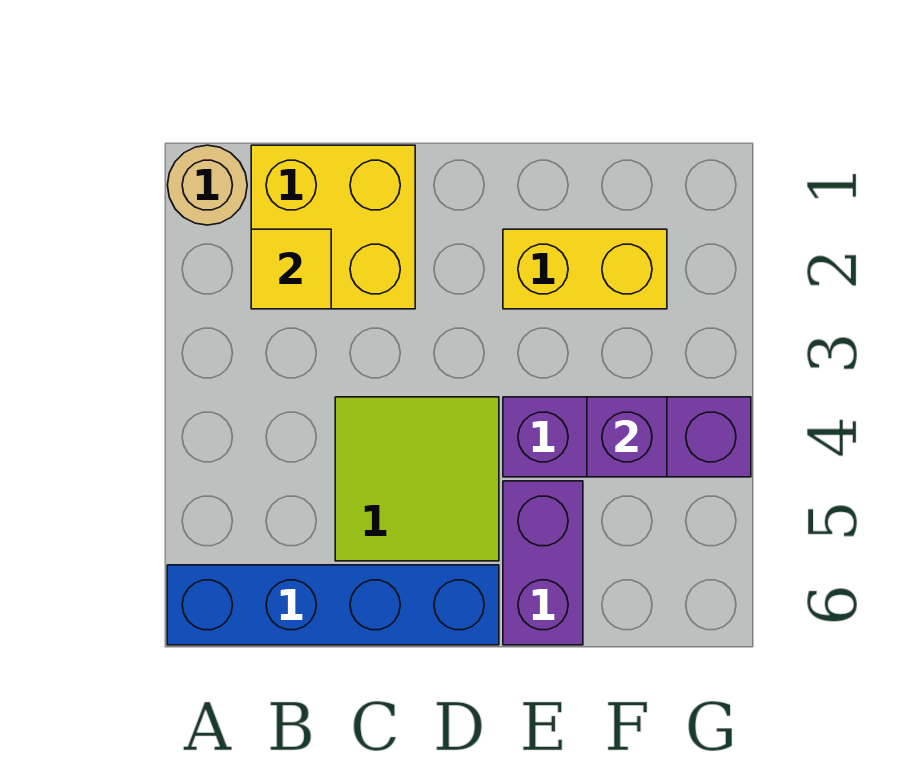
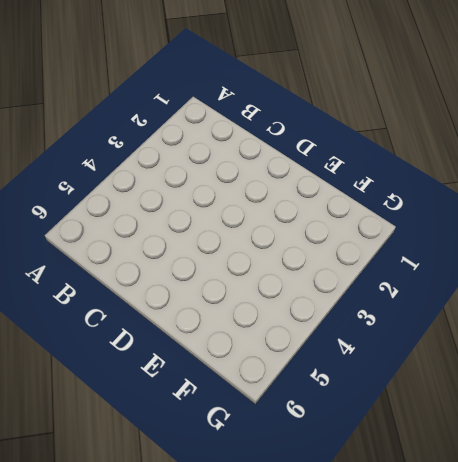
none -> tan 1x1 round brick [167,145,247,225]
none -> blue 1x4 brick [167,565,499,645]

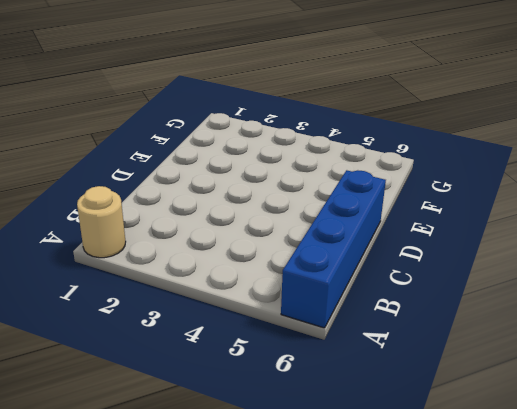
none -> yellow 2x2 brick [251,145,415,309]
none -> lime 2x2 tile [335,397,499,561]

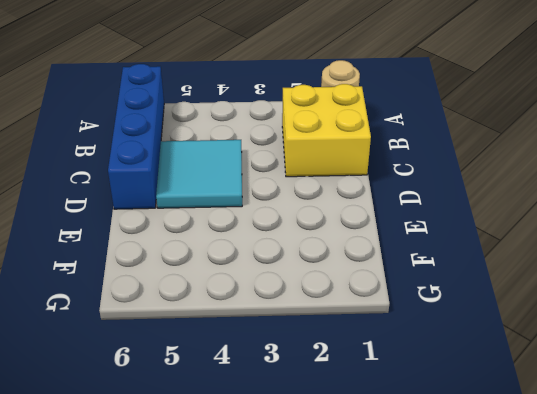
cyan 2x2 tile [156,140,242,208] -> lime 2x2 tile [335,397,499,561]
none -> yellow 1x2 brick [503,229,667,309]
none -> purple 1x3 brick [503,397,751,477]

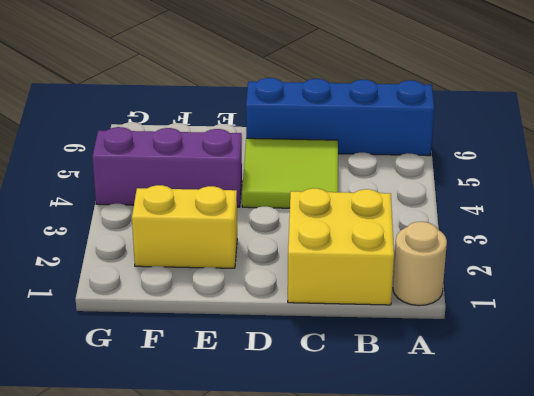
none -> purple 1x2 brick [503,481,583,645]
none -> yellow 1x1 tile [251,229,331,309]

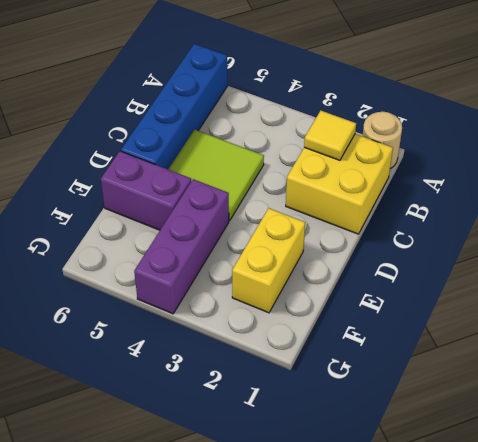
none -> purple 1x1 brick [587,397,667,477]

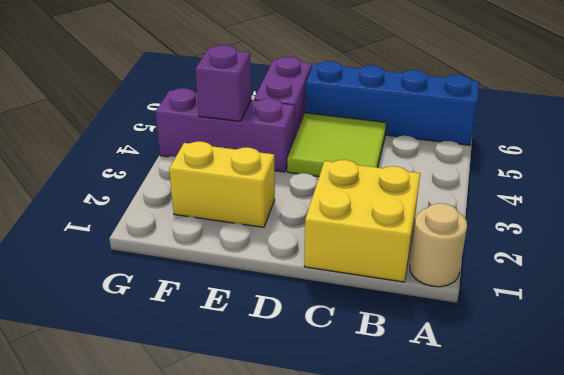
none -> yellow 1x1 tile [251,229,331,309]

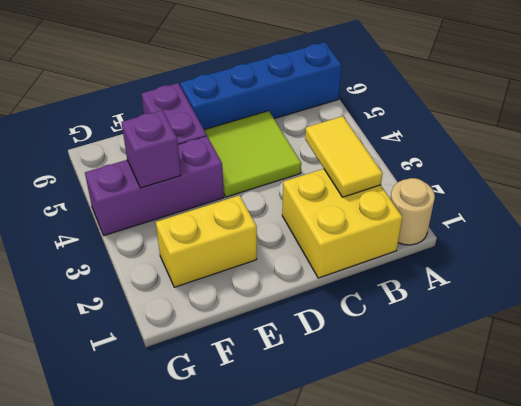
yellow 1x2 tile [305,116,383,197] -> yellow 1x1 tile [251,229,331,309]

